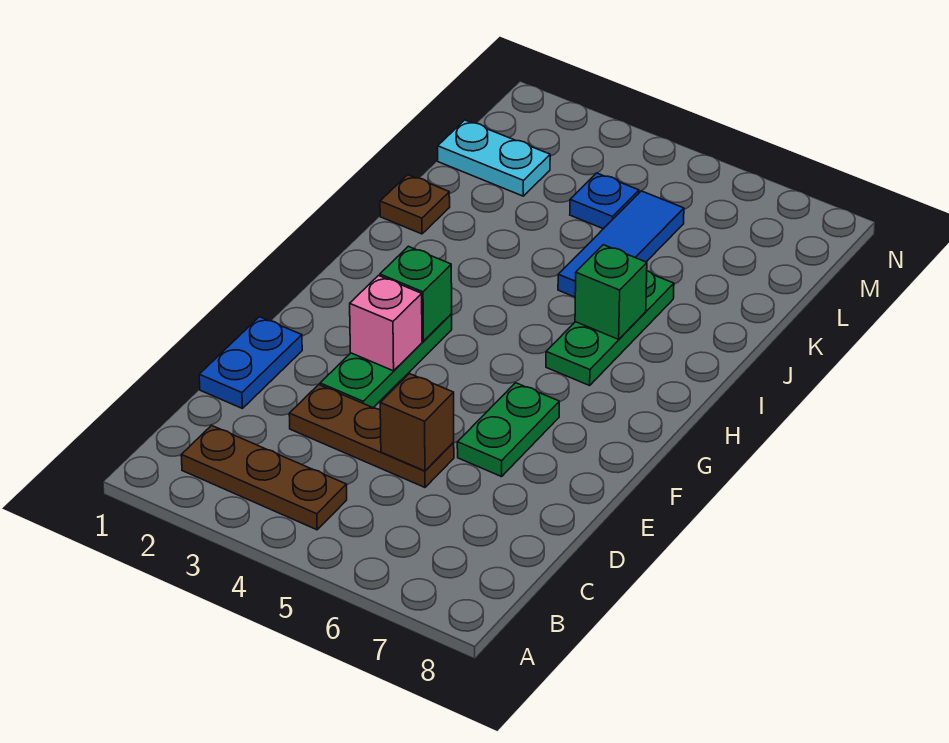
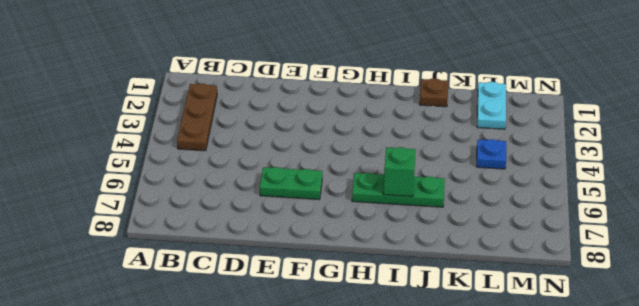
none -> blue 1x2 plate [199,317,302,409]
none -> brown 1x3 plate [289,385,454,487]
none -> green 1x3 plate [320,314,452,408]

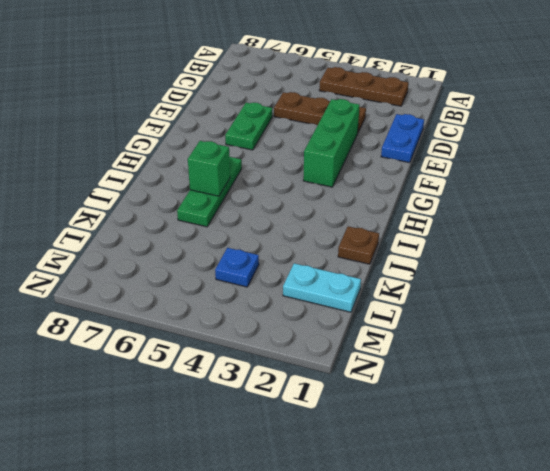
green 1x3 brick [303,99,360,187] -> green 1x3 plate [320,314,452,408]
none -> blue 1x3 tile [558,191,684,297]
none -> brown 1x1 brick [380,374,454,471]
none -> pink 1x1 brick [350,276,422,371]

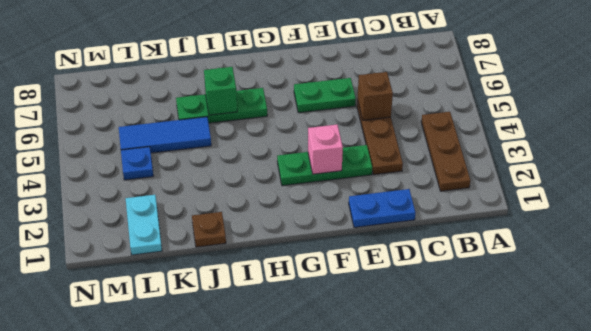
none -> green 1x1 brick [380,246,452,341]

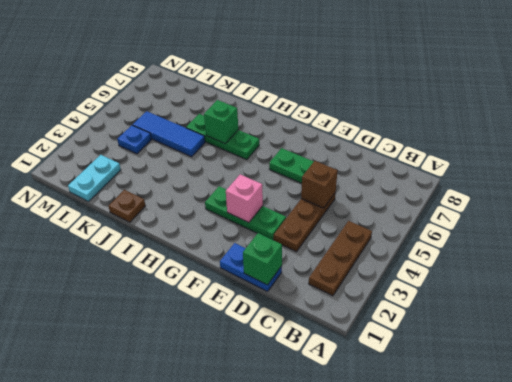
green 1x1 brick [243,233,282,285] -> green 1x1 brick moved to [380,246,452,341]

